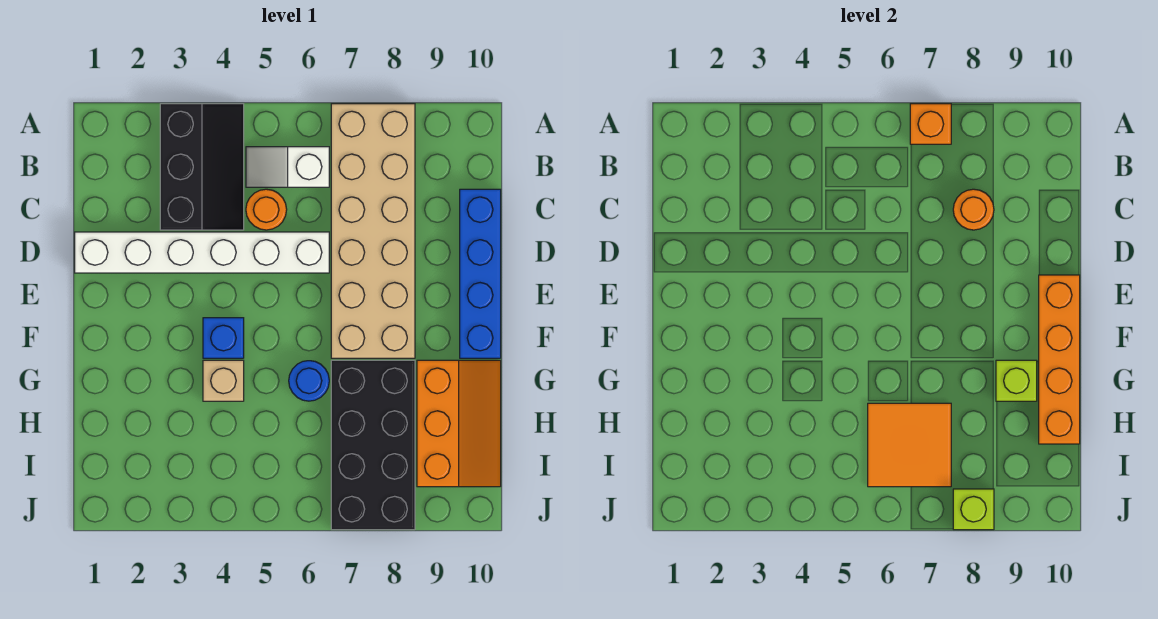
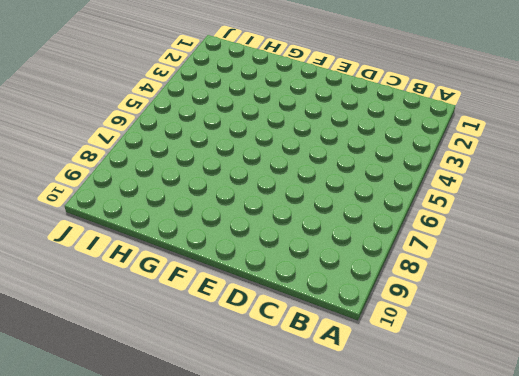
none -> black 2x3 slope [160,104,244,230]
none -> tan 2x6 brick [331,104,415,358]
none -> white 1x2 slope [246,147,329,187]

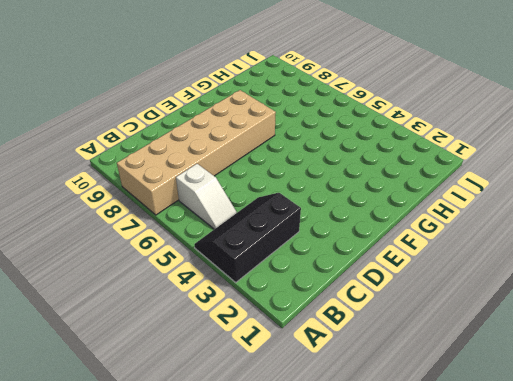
none -> orange 1x1 round brick [246,189,287,230]
none -> blue 1x4 brick [460,189,501,358]
none -> white 1x6 brick [75,232,329,273]

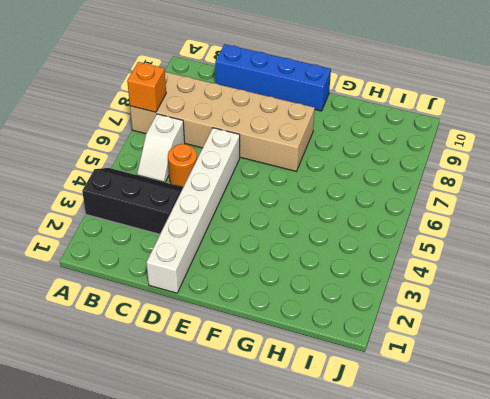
none -> blue 1x1 brick [203,318,244,358]
none -> tan 1x1 brick [203,360,244,401]
none -> blue 1x1 round brick [289,361,329,401]

